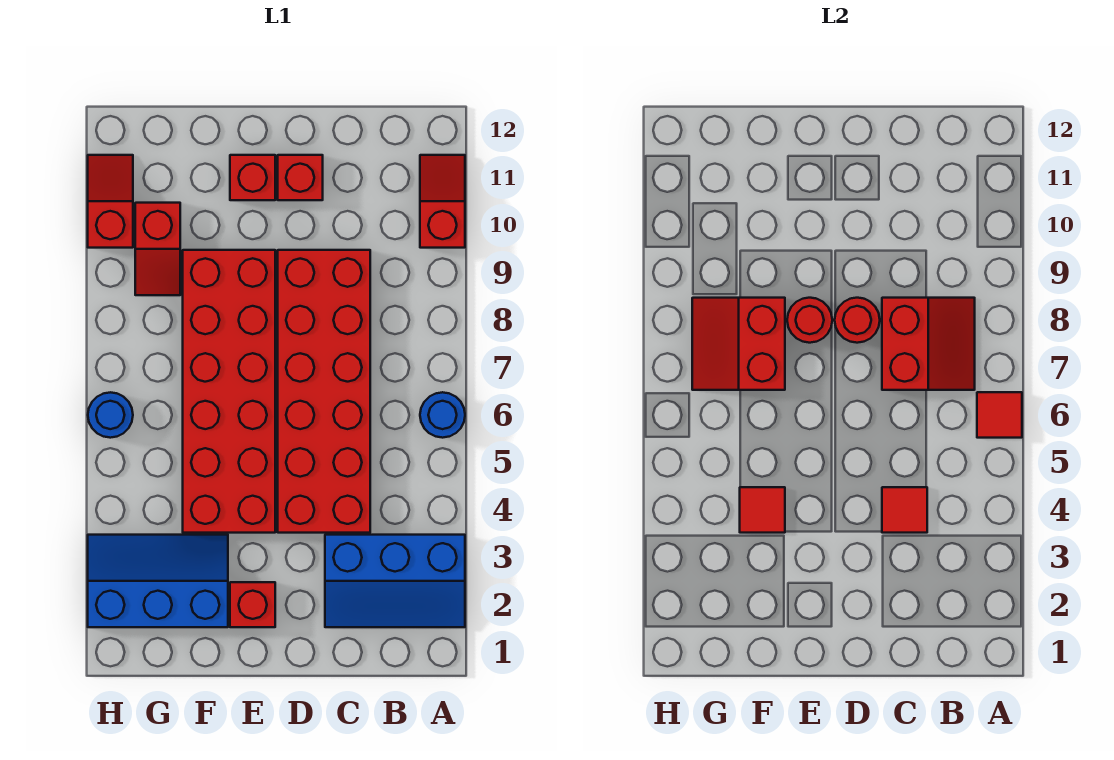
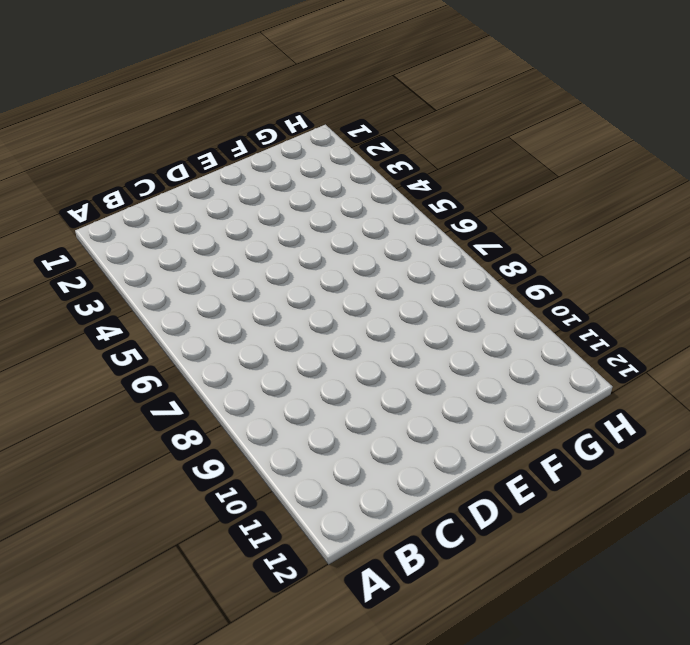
none -> blue 2x3 slope [325,535,465,627]
none -> blue 1x1 round brick [420,392,465,438]
none -> red 1x2 slope [420,155,465,248]

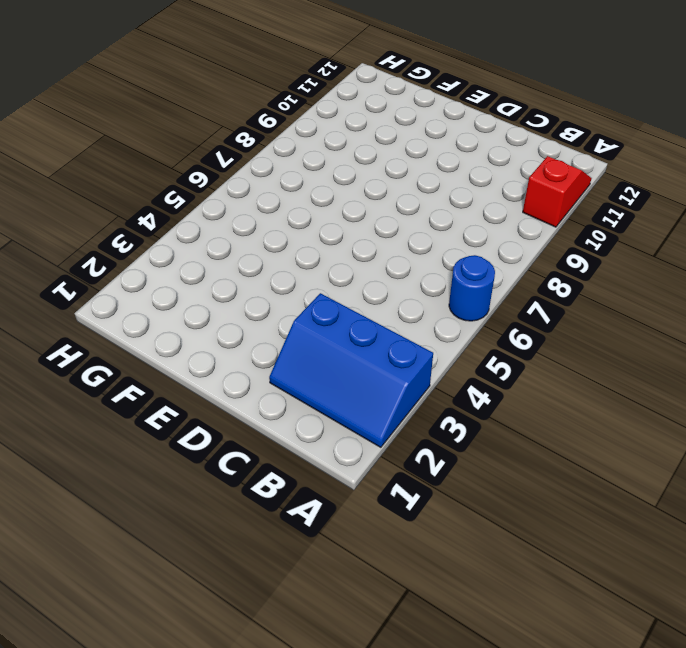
none -> red 2x6 brick [278,250,370,533]
none -> red 1x1 brick [278,155,323,200]
none -> red 1x1 brick [230,582,275,627]

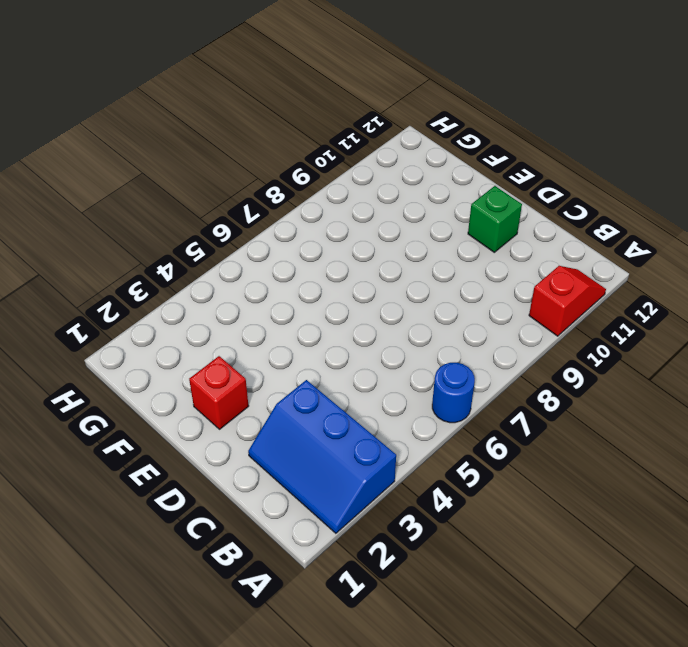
green 1x1 brick [468,186,522,252] -> red 1x1 brick [278,155,323,200]
none -> red 2x6 brick [278,250,370,533]
none -> red 2x6 brick [183,250,275,533]
none -> red 1x1 brick [230,155,275,200]

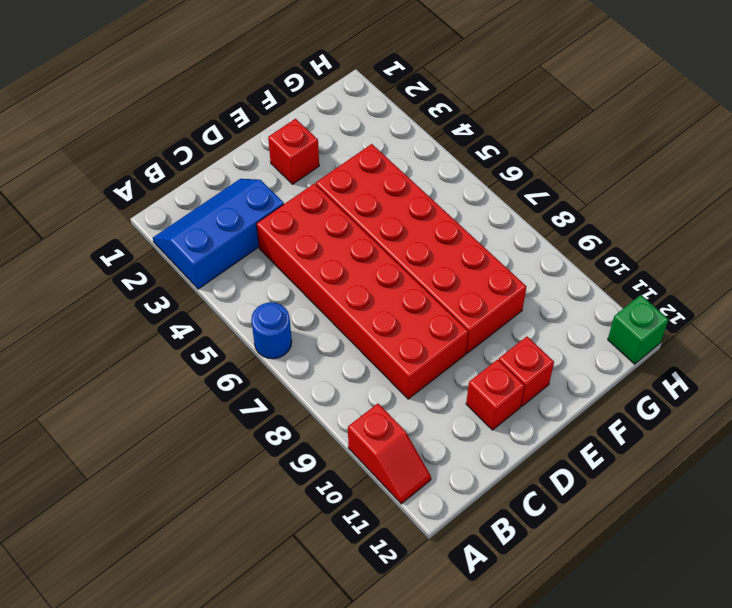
green 1x1 brick [608,295,669,364] -> none
none -> blue 2x3 slope [88,535,228,627]
none -> red 1x2 slope [135,203,180,295]
none -> blue 1x1 round brick [88,392,133,438]

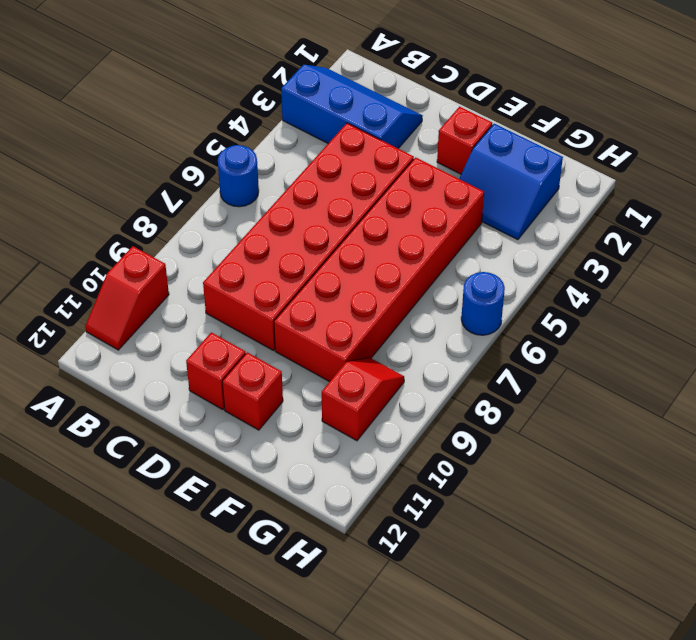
blue 2x2 slope [459,124,563,240] -> blue 2x3 slope [88,535,228,627]
none -> red 1x2 slope [88,155,133,248]
none -> red 1x1 tile [977,392,1022,438]
none -> red 2x2 slope [882,298,975,390]

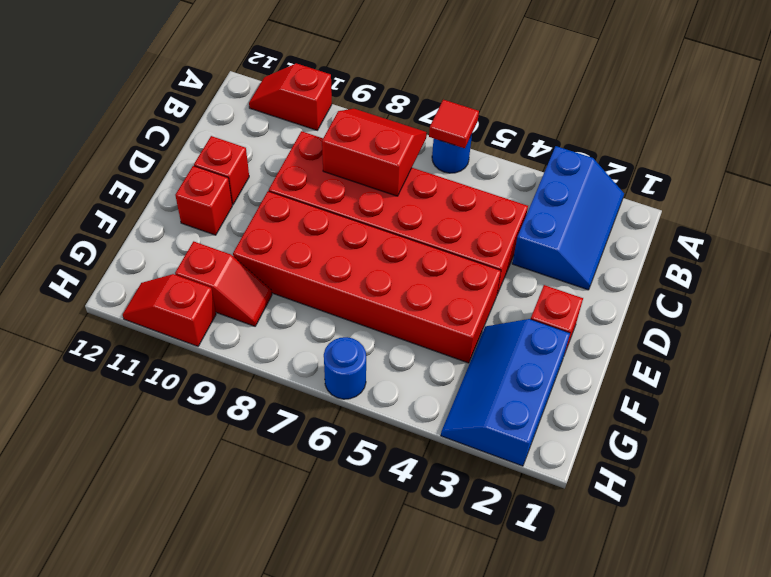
none -> red 1x1 tile [882,487,927,533]
none -> red 1x1 round brick [835,298,880,343]
none -> red 1x1 round brick [787,298,832,343]

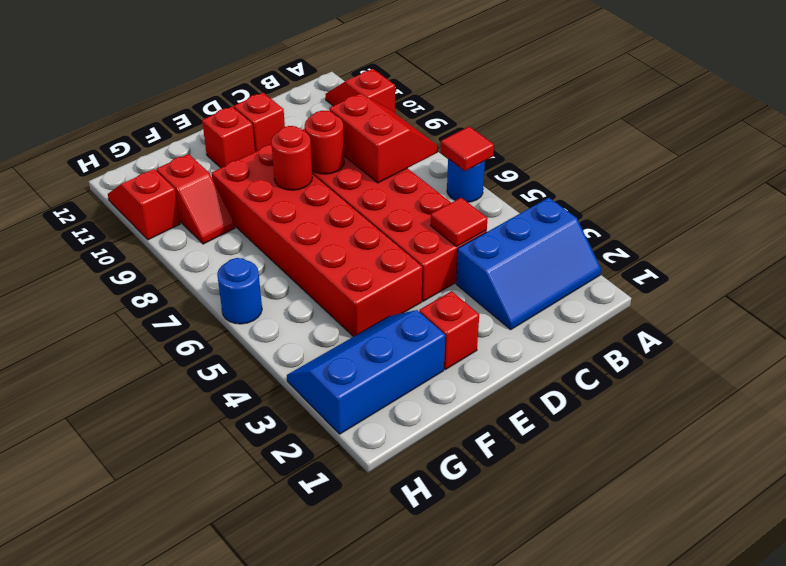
none -> red 1x1 tile [740,487,785,533]
none -> red 2x2 slope [692,298,785,390]

